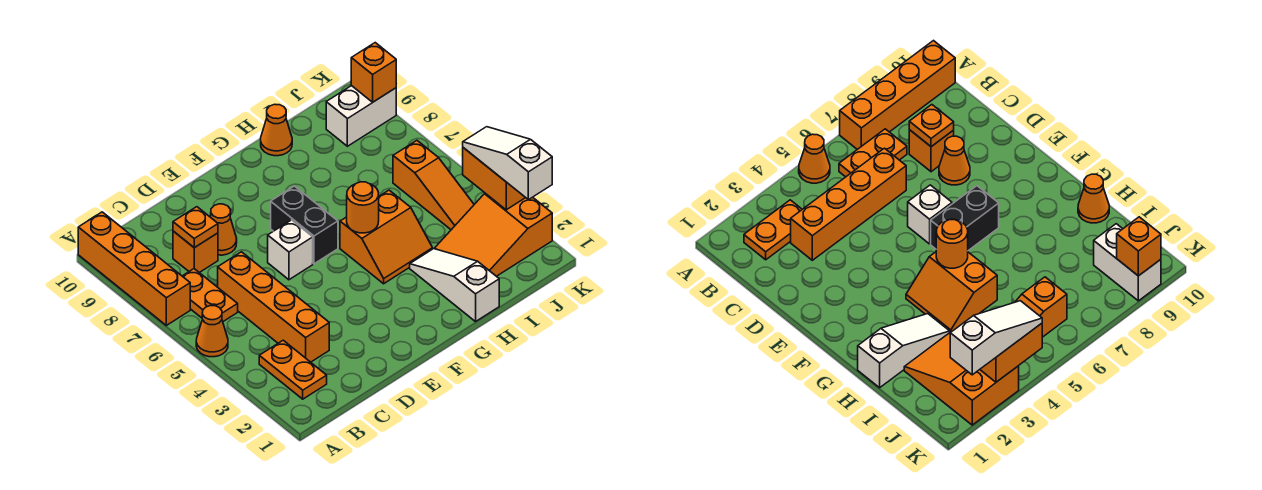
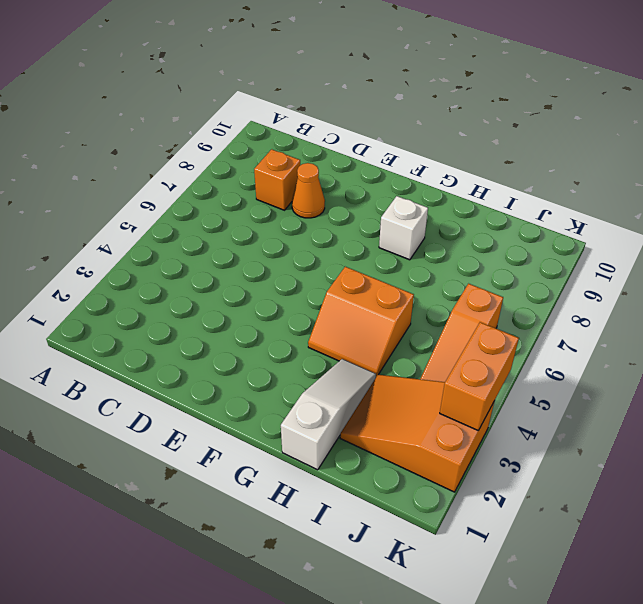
white 1x1 brick [379,196,428,260] -> white 1x1 brick moved to [268,220,313,280]
none -> orange 1x1 cone [196,306,228,357]
none -> orange 1x4 brick [78,212,190,325]
none -> orange 1x2 plate [259,340,327,399]

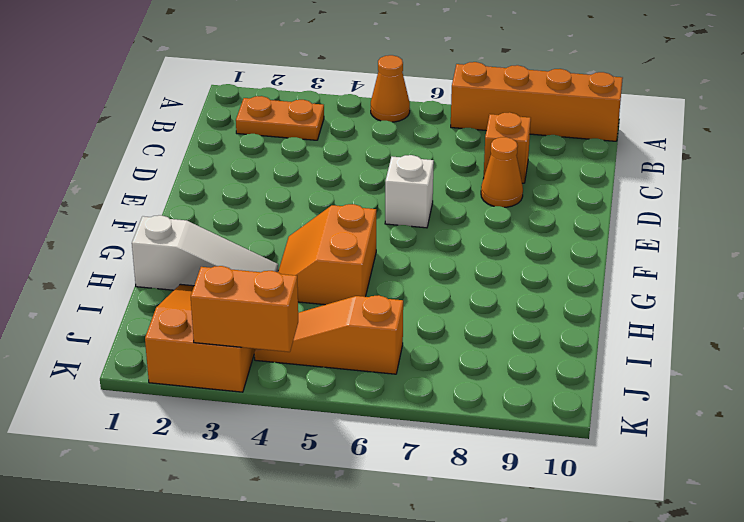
none -> orange 1x2 plate [183,269,238,321]
none -> orange 1x4 brick [218,252,329,362]
none -> black 1x2 brick [271,186,338,264]

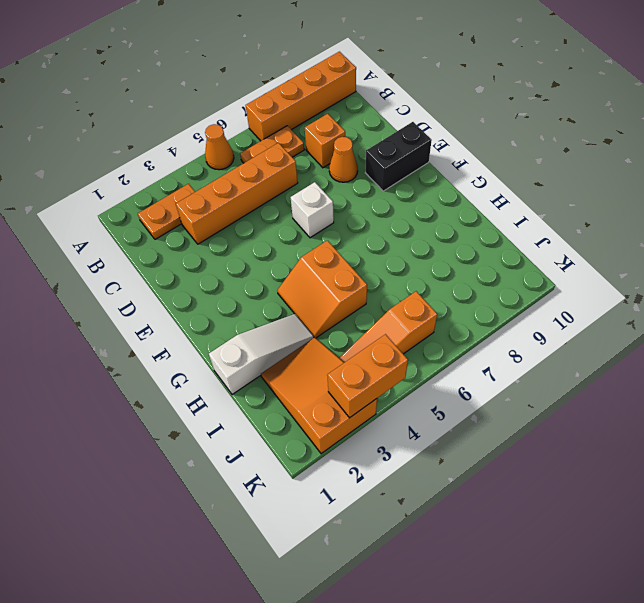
black 1x2 brick [365,122,432,191] -> black 1x2 brick moved to [271,186,338,264]
none -> orange 1x1 cone [261,104,292,156]
none -> white 1x2 brick [326,86,396,146]
none -> orange 1x1 plate [173,207,218,248]

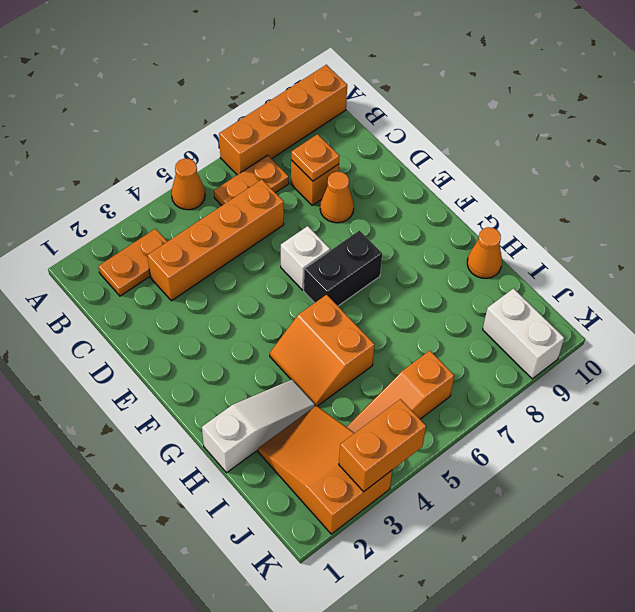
none -> orange 1x1 round brick [347,182,379,233]
none -> orange 1x1 brick [351,43,396,102]
none -> white 1x3 slope [463,127,552,200]

